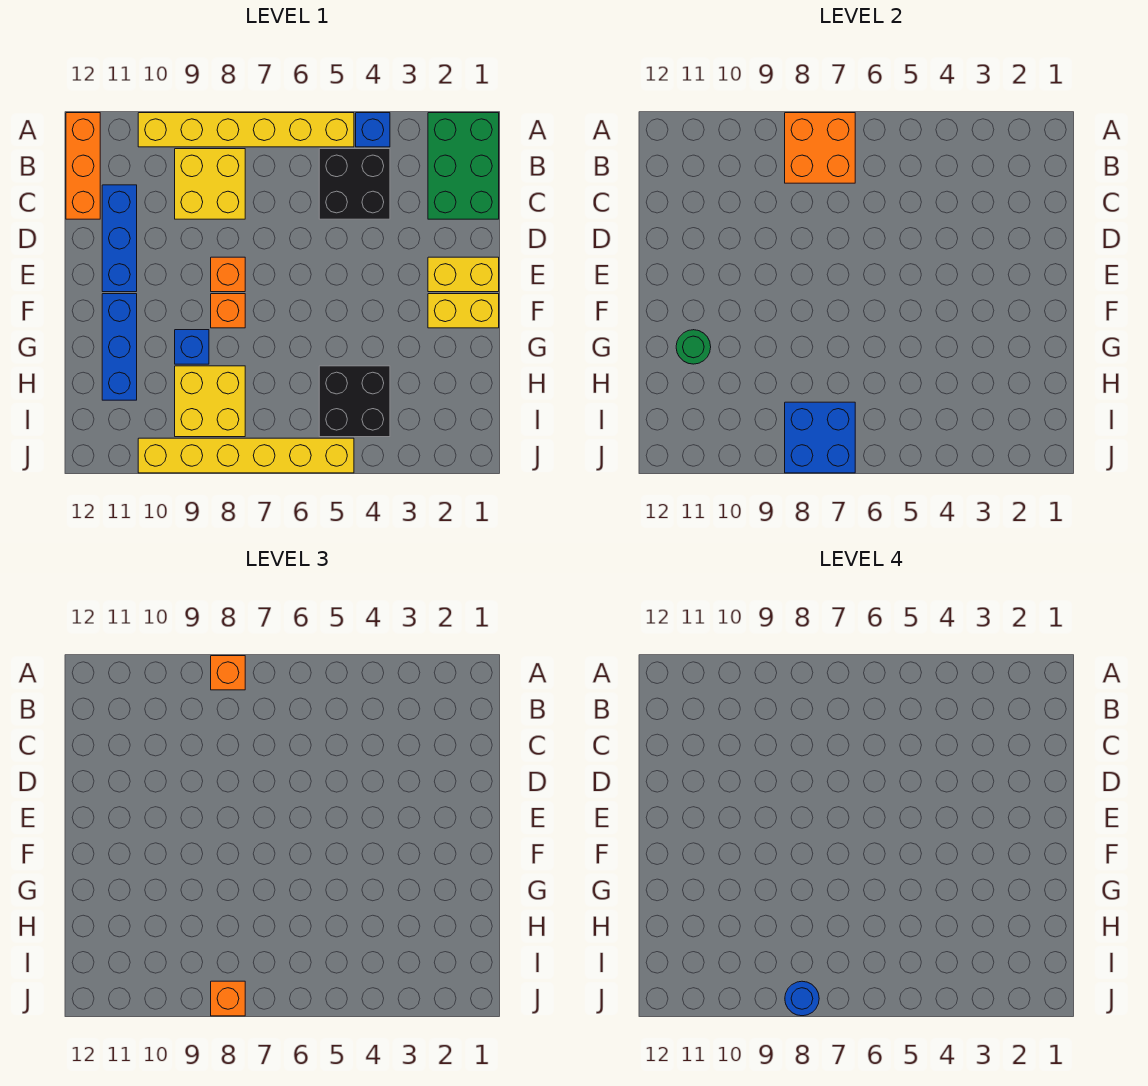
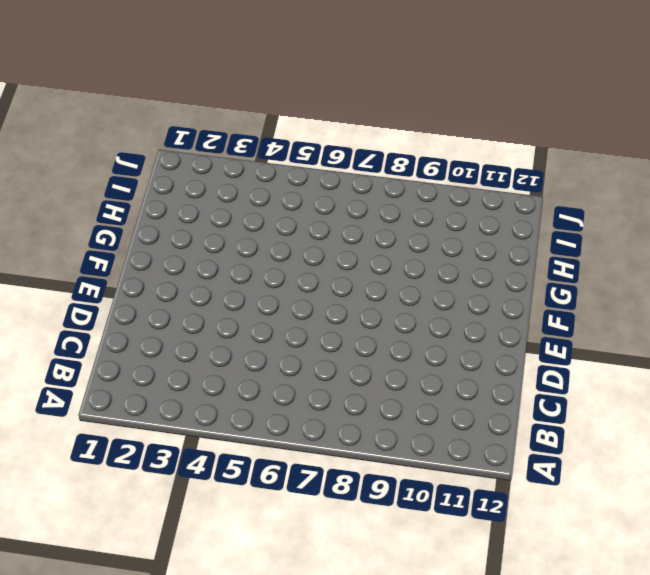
none -> green 2x3 brick [428,113,499,219]
none -> blue 1x1 brick [356,113,390,147]
none -> yellow 1x6 brick [138,113,354,147]

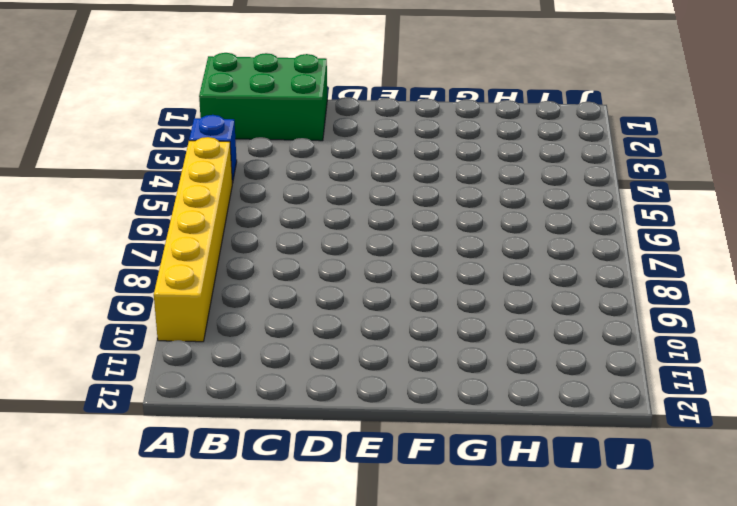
none -> orange 1x3 brick [66,113,100,219]
none -> black 2x2 brick [319,149,390,219]
none -> yellow 2x2 brick [175,149,245,219]

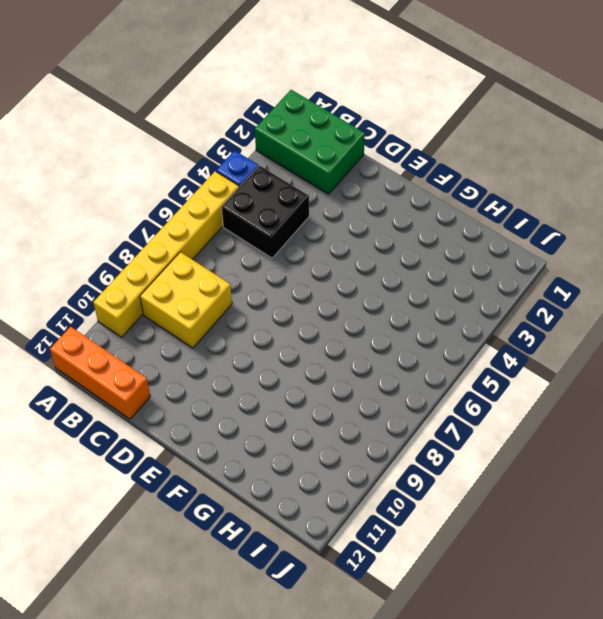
none -> blue 1x3 brick [102,185,137,292]
none -> yellow 1x2 brick [428,257,499,292]
none -> orange 1x1 brick [211,257,245,292]

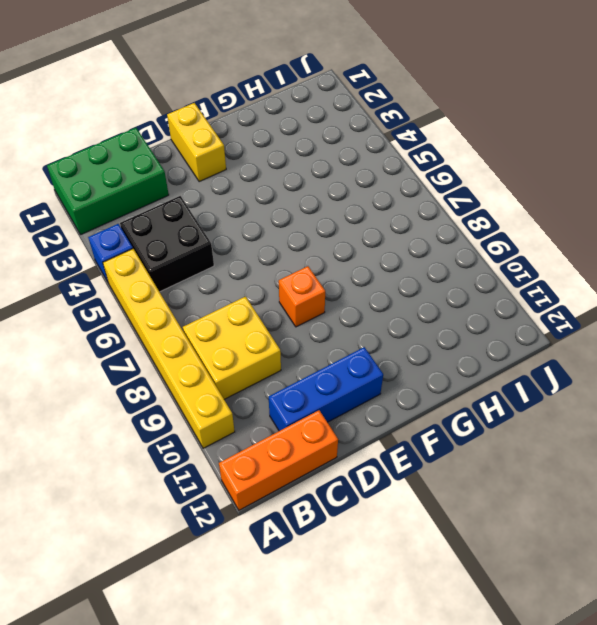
none -> yellow 1x2 brick [428,294,499,328]
none -> orange 1x1 brick [211,294,245,328]
none -> blue 1x3 brick [102,294,137,400]

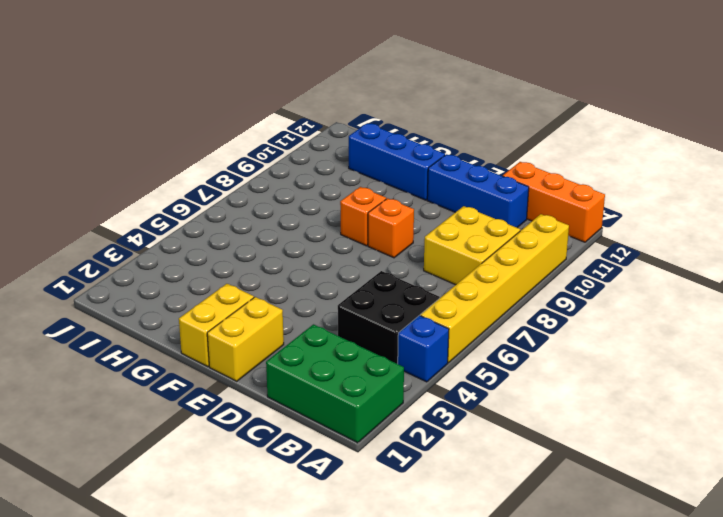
none -> blue 1x1 brick [175,330,209,364]
none -> black 2x2 brick [319,366,390,437]
none -> yellow 2x2 brick [175,366,245,437]

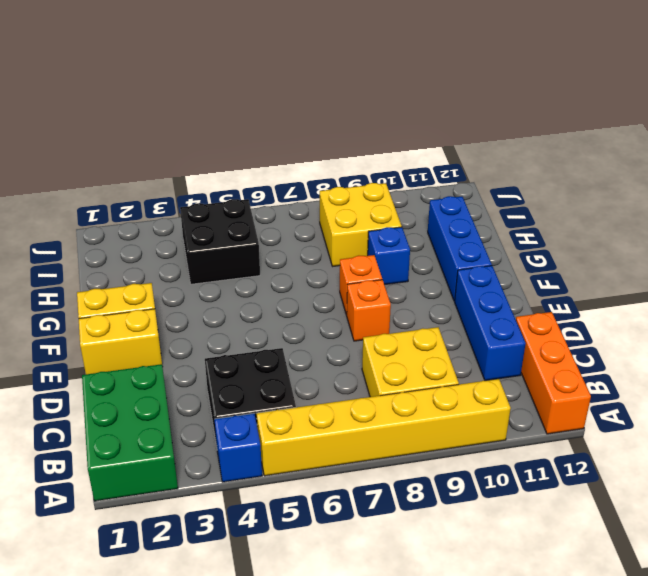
none -> yellow 1x6 brick [138,438,354,473]
none -> orange 2x2 brick [785,113,855,183]
none -> green 1x1 round brick [676,330,711,364]

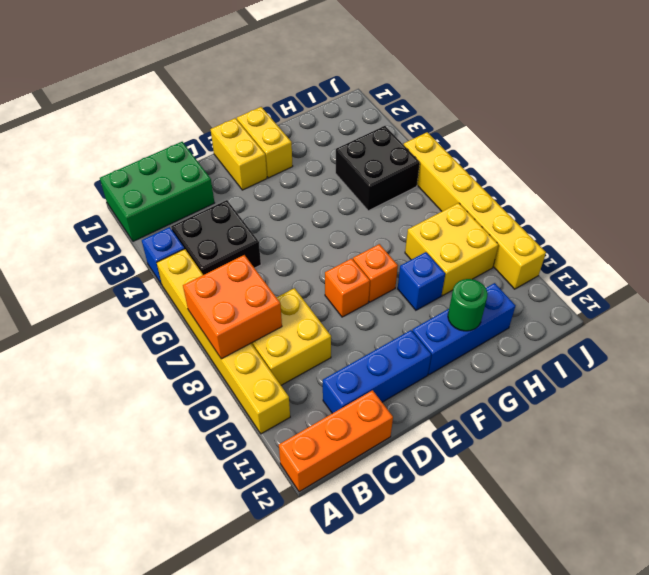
none -> blue 2x2 brick [785,402,855,473]
none -> orange 1x1 brick [211,656,245,690]
none -> orange 1x1 brick [211,981,245,1016]

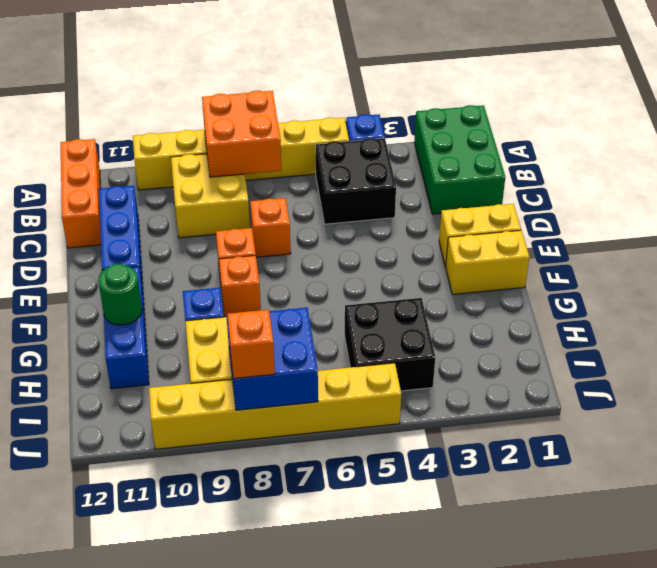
orange 1x1 brick [250,198,291,257] -> orange 1x1 brick moved to [211,656,245,690]
none -> blue 1x1 round brick [785,981,819,1016]

